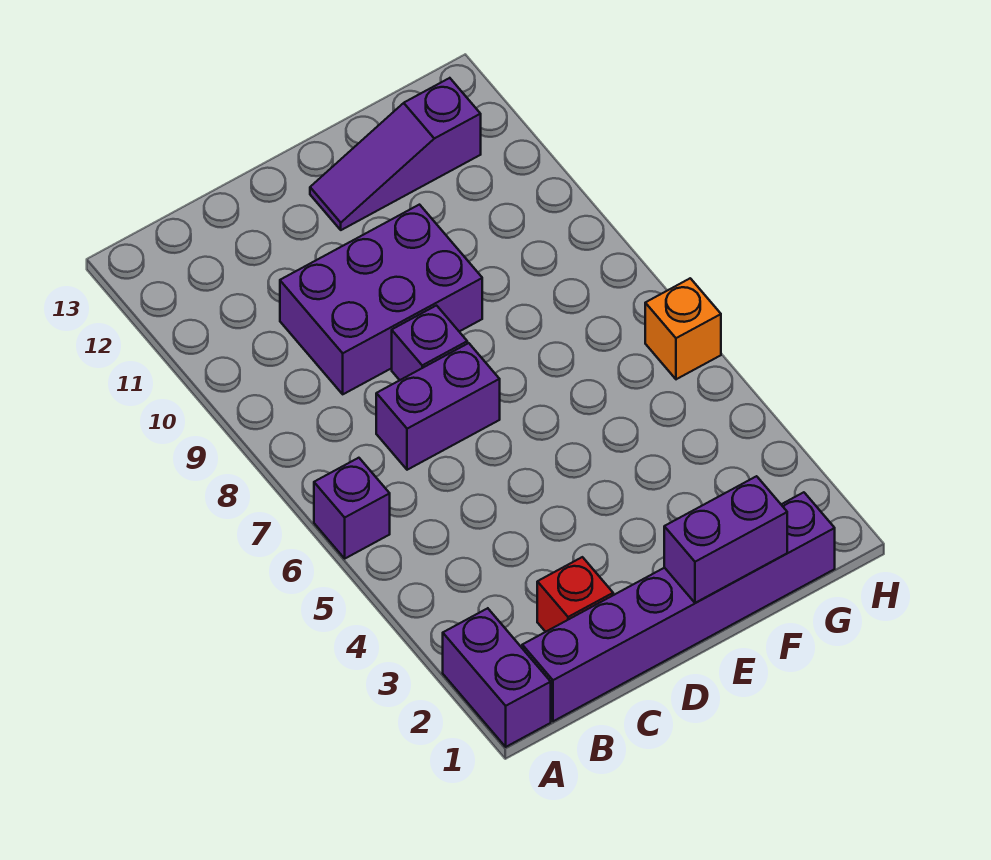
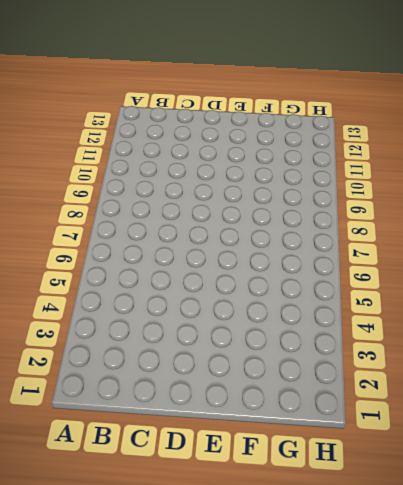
none -> purple 1x2 brick [443,608,551,747]
none -> purple 1x1 brick [314,458,390,558]

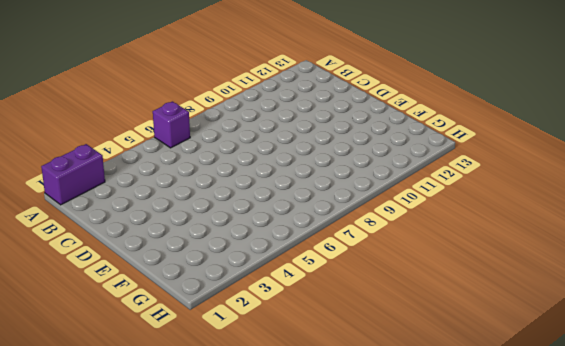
none -> purple 1x6 brick [522,492,835,721]
none -> red 1x1 brick [537,557,613,632]

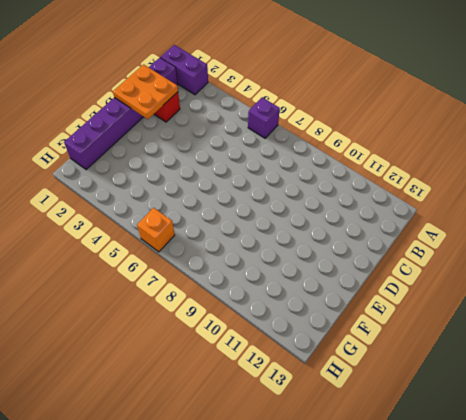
orange 2x2 plate [113,64,178,119] -> none
none -> purple 1x2 brick [376,343,500,470]
none -> purple 2x3 brick [280,205,482,394]

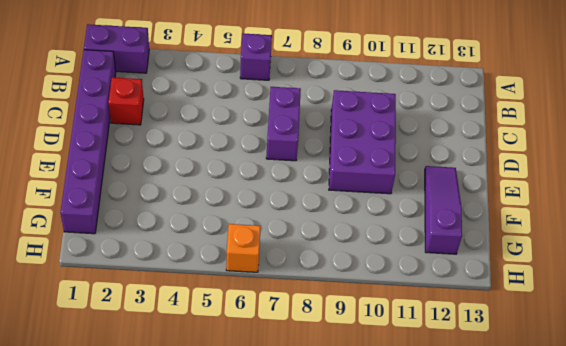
none -> purple 1x1 brick [392,306,467,380]
none -> purple 1x2 brick [664,476,787,603]

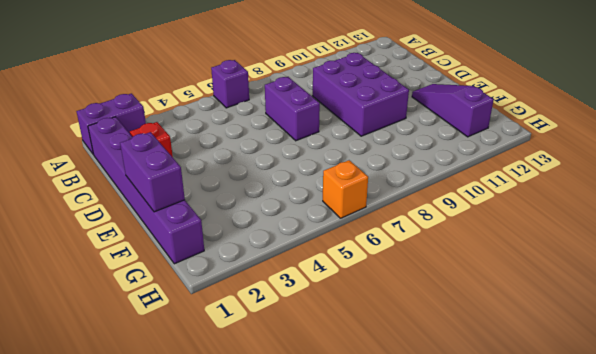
none -> purple 1x1 brick [392,306,467,380]

